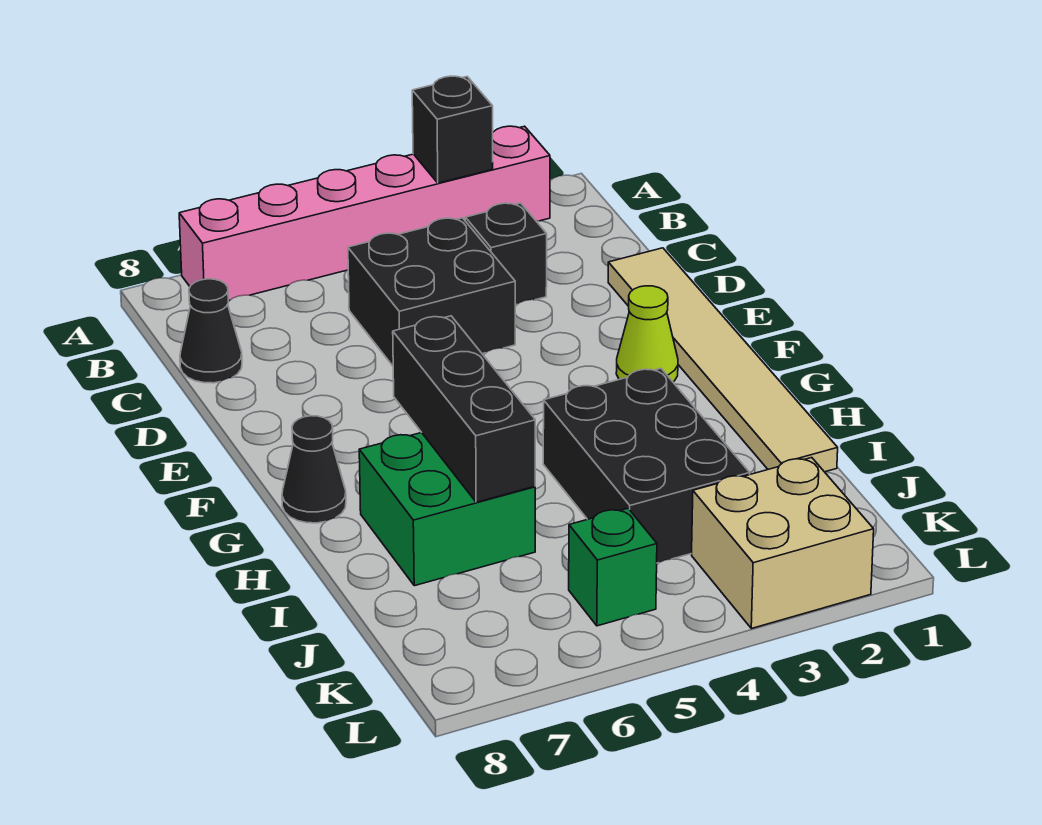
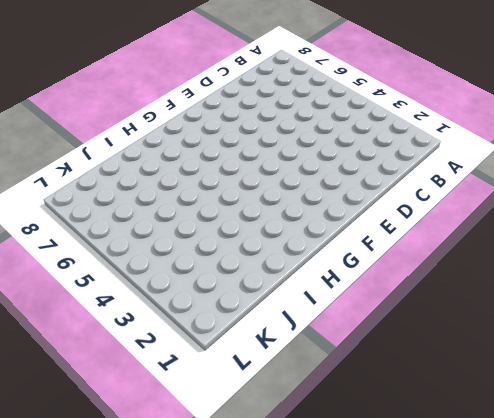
none -> pink 1x6 brick [179,126,550,301]
none -> black 1x1 brick [465,203,547,305]
none -> black 2x2 brick [348,218,515,366]

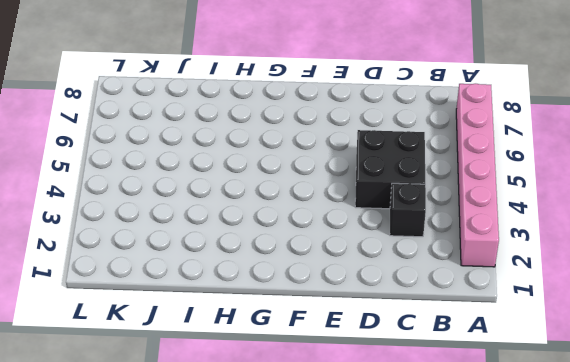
none -> black 1x1 cone [180,279,242,383]
none -> tan 1x6 tile [608,248,838,472]
none -> lime 1x1 cone [616,286,678,382]

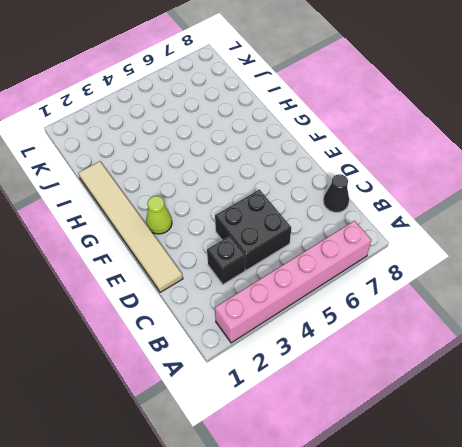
none -> black 1x1 cone [282,416,346,523]
none -> black 2x3 brick [543,368,750,563]
none -> green 2x2 brick [359,433,535,586]

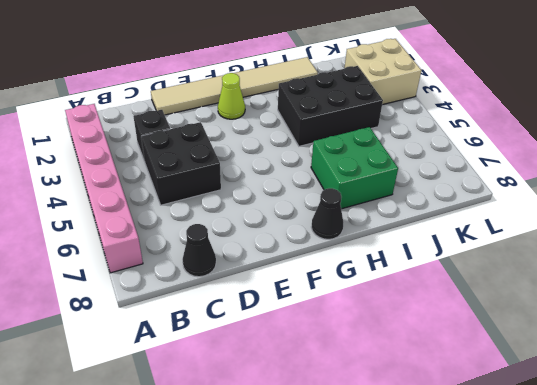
none -> green 1x1 brick [569,508,657,626]
none -> black 1x1 brick [412,76,493,183]
none -> black 1x3 brick [393,316,535,502]

